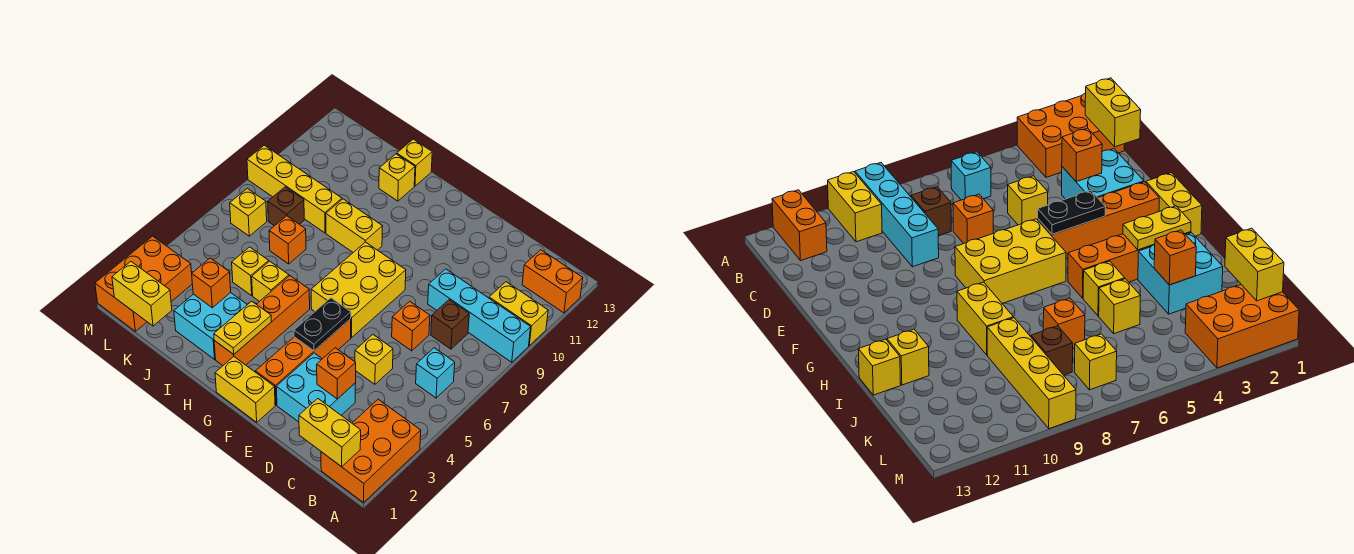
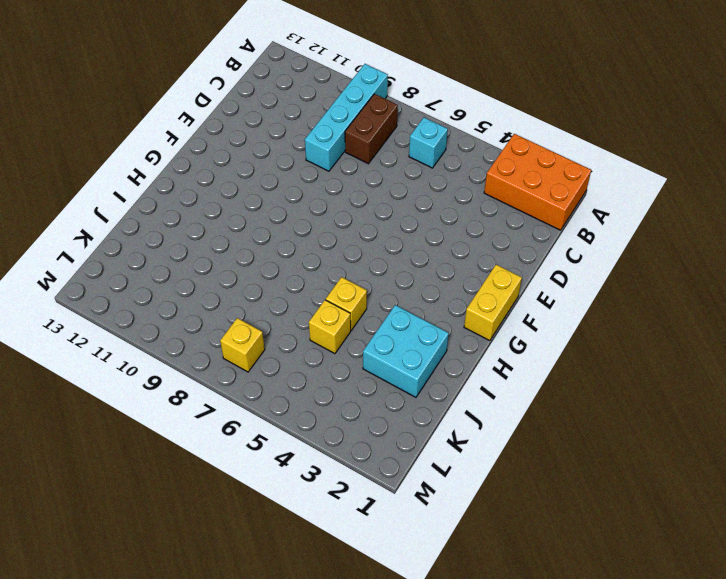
brown 1x2 brick [345,94,398,164] -> brown 1x1 brick [431,300,469,349]
none -> yellow 1x2 brick [489,282,548,345]
none -> orange 1x2 brick [522,250,583,313]
none -> cyan 2x2 brick [276,353,356,422]
none -> yellow 1x1 brick [355,335,393,384]

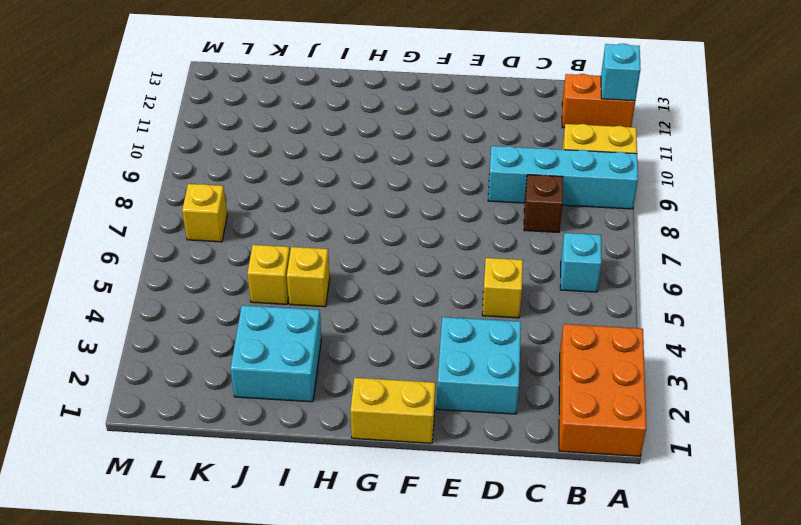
cyan 1x1 brick [601,43,641,101] -> none
none -> orange 1x1 brick [392,301,430,351]
none -> orange 1x4 brick [256,319,351,405]
none -> yellow 2x3 brick [311,242,406,338]
none -> orange 1x4 brick [214,276,310,365]

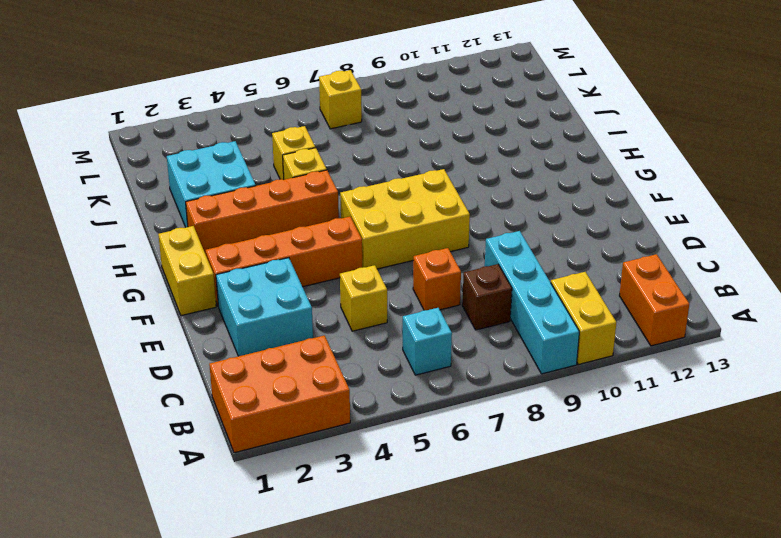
none -> yellow 1x2 brick [326,199,383,252]
none -> yellow 1x1 brick [379,154,415,201]
none -> yellow 1x1 brick [397,139,432,186]
none -> orange 1x1 brick [269,216,306,264]

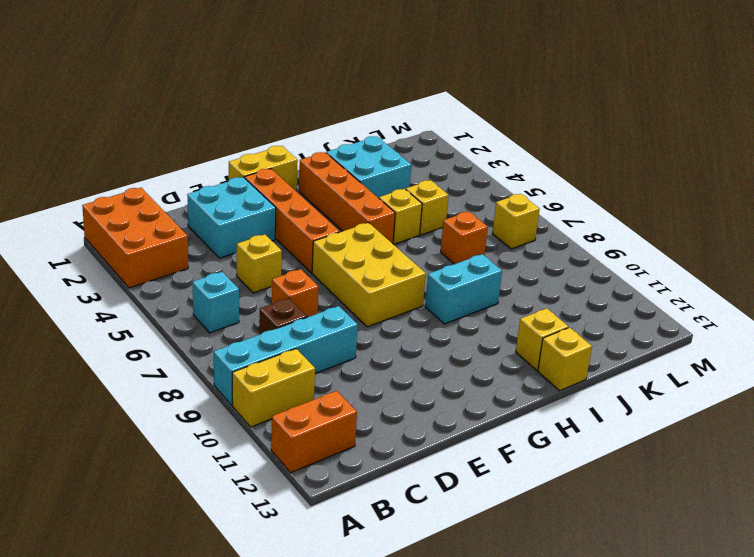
cyan 1x2 brick [425,254,502,324] -> yellow 1x2 brick [326,199,383,252]
none -> yellow 1x4 brick [247,145,342,233]
none -> brown 1x1 brick [268,187,304,226]
none -> orange 2x3 brick [95,236,192,331]
none -> yellow 1x2 brick [299,399,361,467]

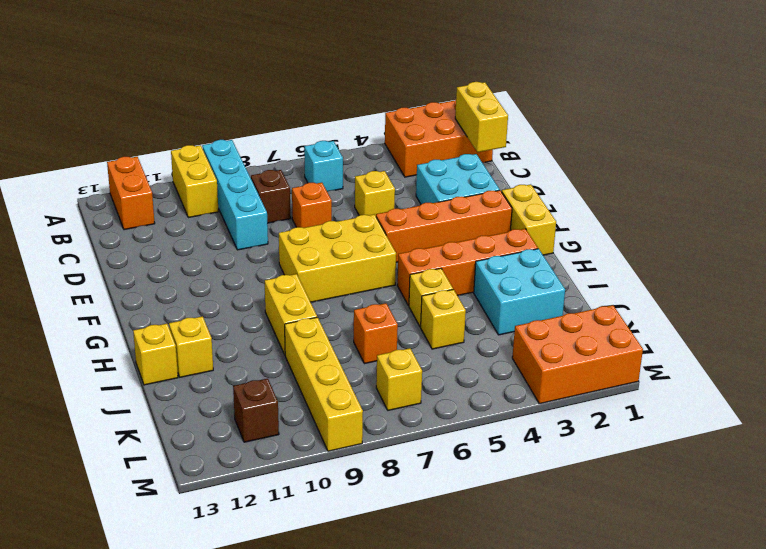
brown 1x1 brick [233,379,279,442] -> brown 1x1 brick moved to [268,187,304,226]
none -> orange 1x1 brick [317,348,356,399]
none -> black 1x2 plate [294,298,351,351]
none -> yellow 1x2 plate [214,301,271,354]
none -> orange 1x1 brick [192,258,231,308]

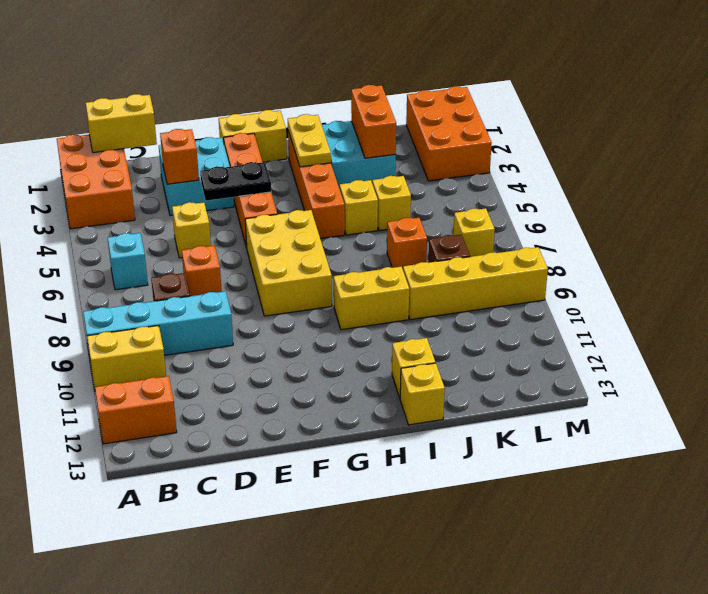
black 1x2 plate [200,162,271,201] -> black 1x2 plate turned to [294,298,351,351]
orange 1x2 brick [351,85,396,158] -> orange 1x1 brick [192,258,231,308]
none -> yellow 1x2 brick [112,262,172,326]

